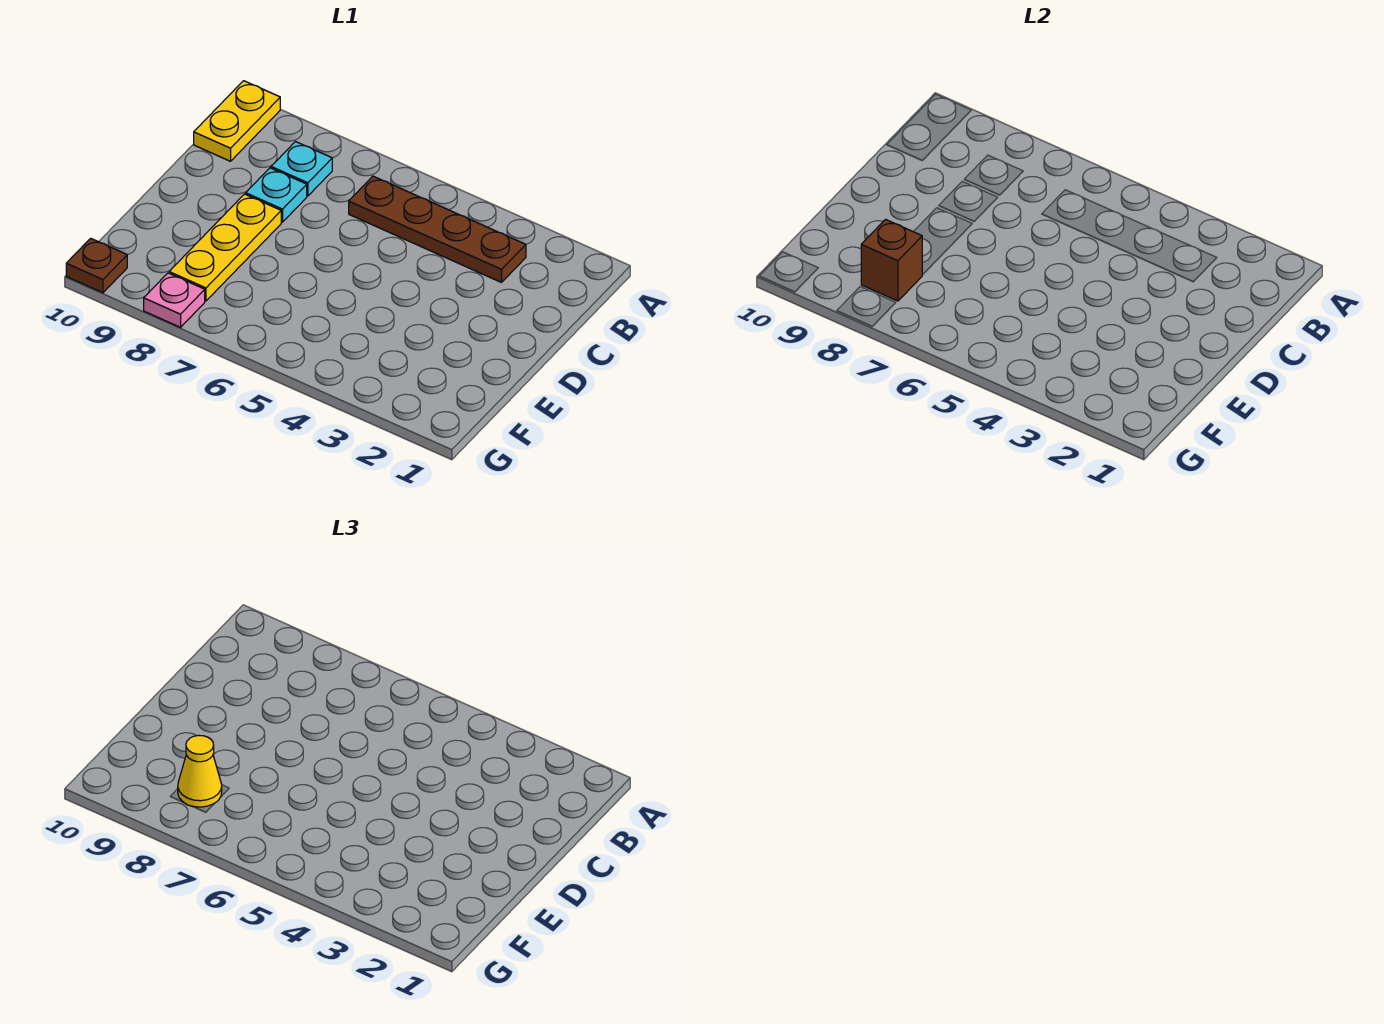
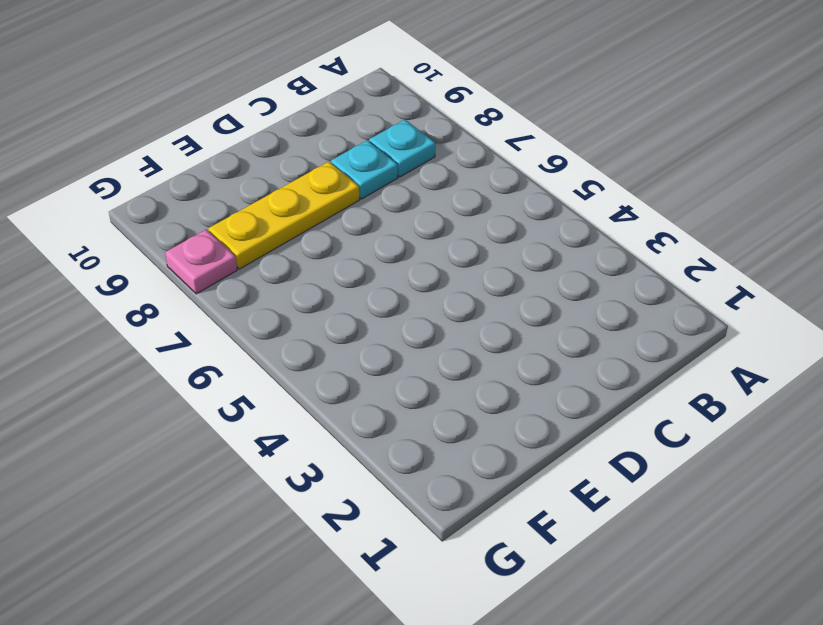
none -> yellow 1x2 plate [194,81,280,161]
none -> brown 1x4 plate [349,176,526,282]

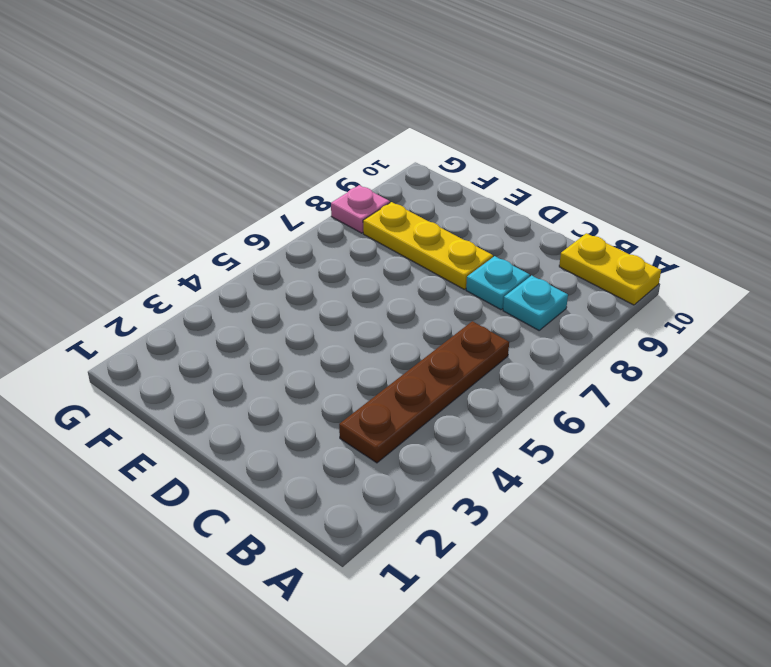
none -> brown 1x1 plate [66,238,127,293]
none -> brown 1x1 brick [861,219,922,301]

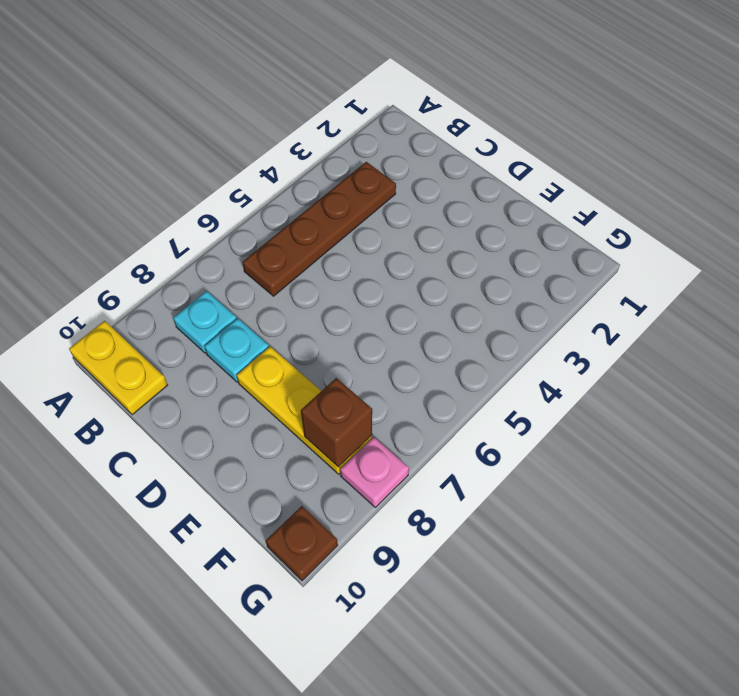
none -> yellow 1x1 cone [178,735,222,807]

